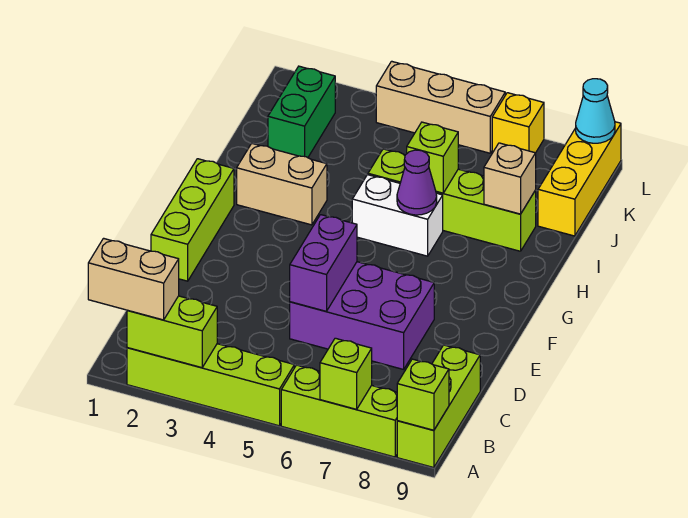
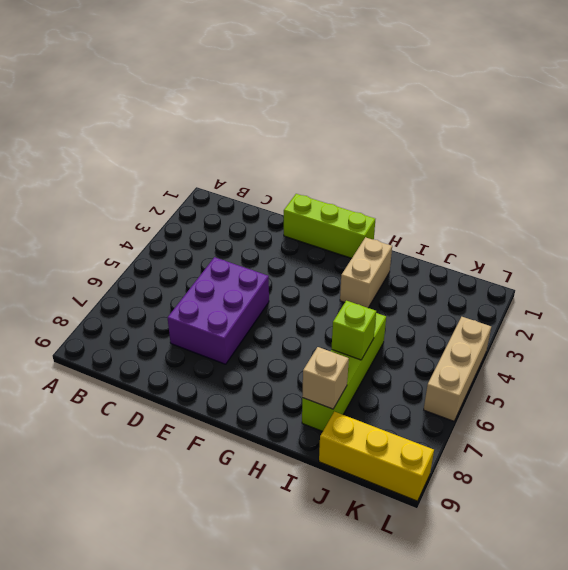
none -> lime 1x4 brick [127,344,294,426]
none -> lime 1x3 brick [281,365,397,457]
none -> lime 1x3 brick [397,345,480,468]

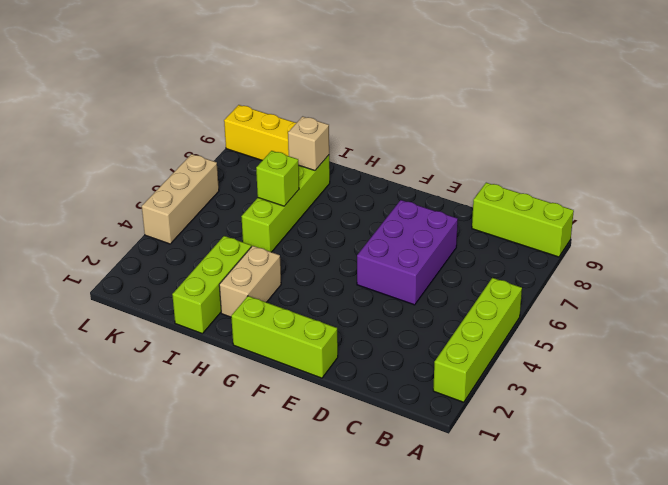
lime 1x3 brick [172,236,251,334] -> lime 1x3 brick moved to [281,365,397,457]
none -> white 1x2 brick [352,175,443,256]
none -> green 1x2 brick [268,66,335,158]
none -> yellow 1x1 brick [492,93,544,153]

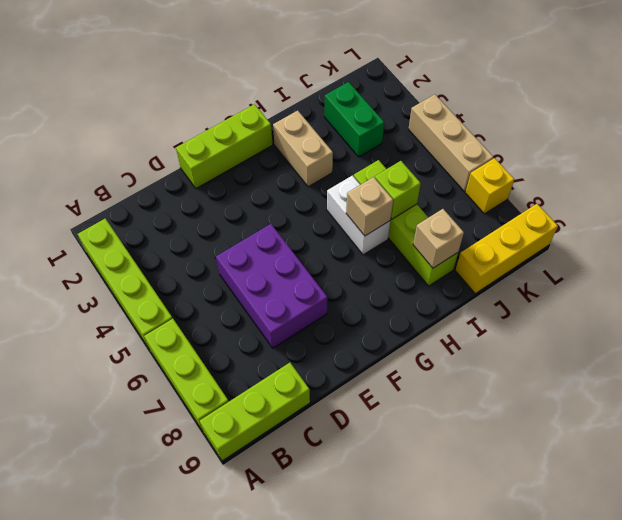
tan 1x1 brick [346,177,393,236] -> purple 1x1 cone [397,150,437,215]
green 1x2 brick [324,82,384,157] -> green 1x2 brick turned to [268,66,335,158]
none -> lime 1x2 brick [127,296,217,368]
none -> lime 1x1 brick [320,338,372,409]
none -> lime 1x1 brick [397,359,449,430]

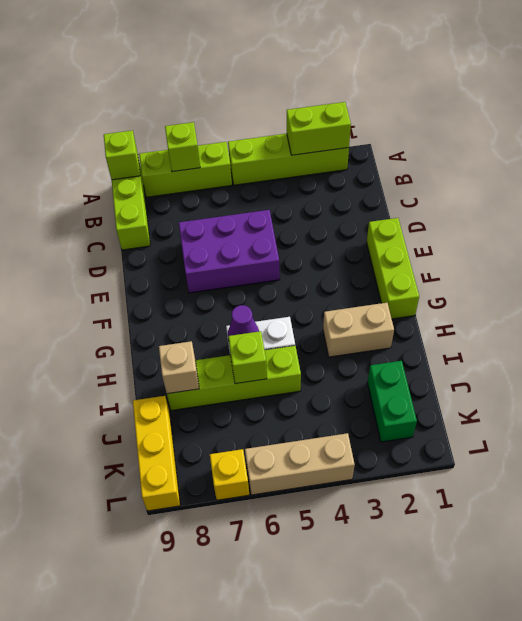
none -> purple 1x2 brick [290,215,357,311]
none -> cyan 1x1 cone [576,79,615,143]
none -> tan 1x2 brick [88,238,179,320]

